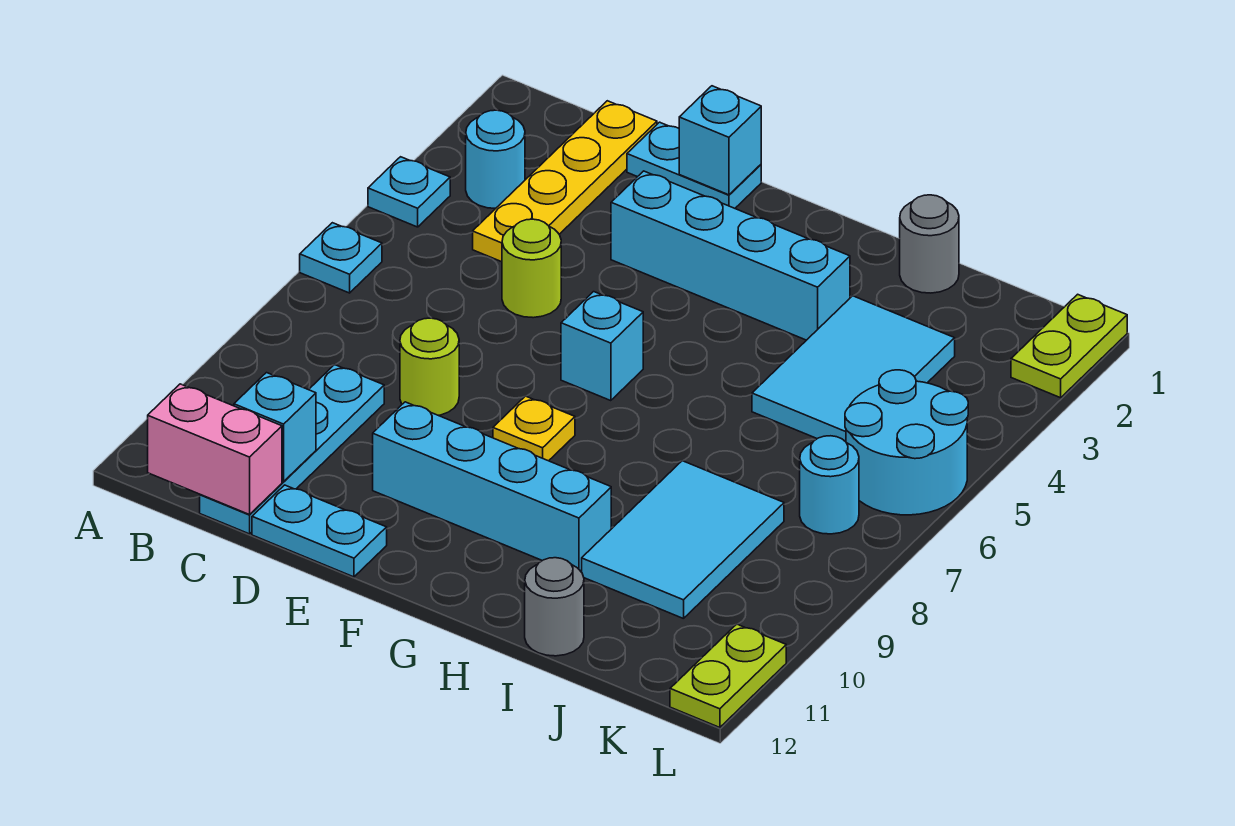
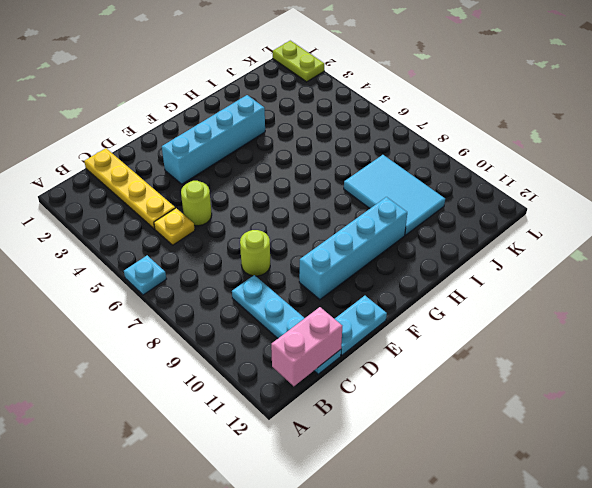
yellow 1x1 plate [154,208,195,245] -> yellow 1x1 plate moved to [493,396,575,461]
none -> cyan 1x1 plate [368,157,450,227]
none -> cyan 1x1 round brick [466,110,525,208]
none -> cyan 1x2 plate [627,122,761,208]

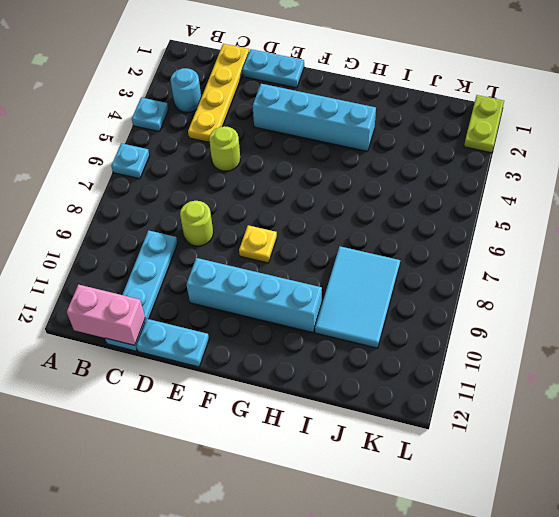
none -> cyan 1x1 brick [561,292,643,401]
none -> grey 1x1 round brick [900,195,959,293]
none -> cyan 2x3 tile [752,296,955,442]

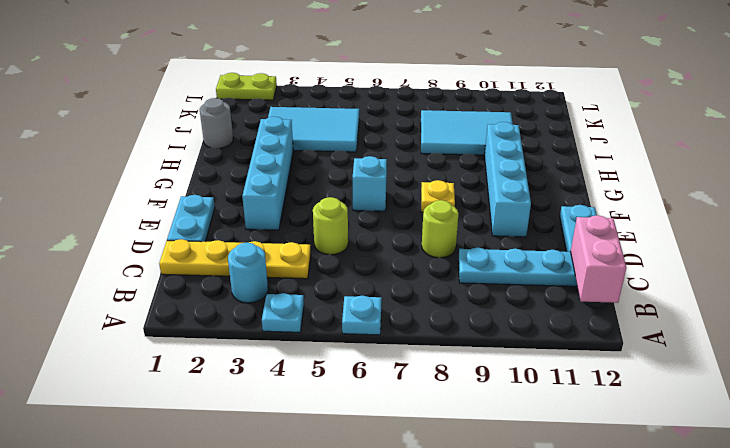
none -> grey 1x1 round brick [525,558,584,656]
none -> cyan 2x2 round brick [845,370,968,515]
none -> cyan 1x1 round brick [800,436,859,534]

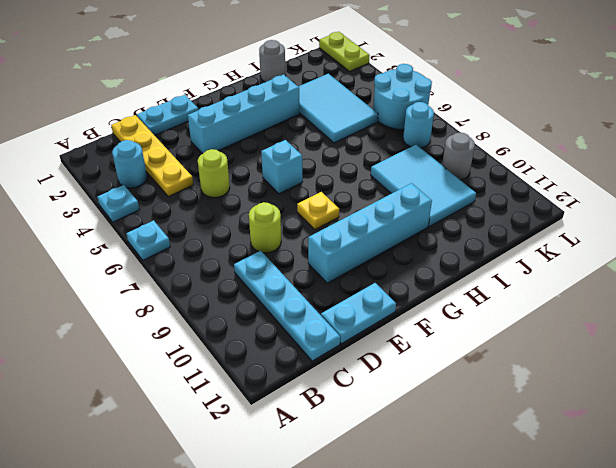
grey 1x1 round brick [442,133,475,180] -> grey 1x1 round brick moved to [525,558,584,656]
none -> lime 1x2 plate [670,624,786,728]
none -> pink 1x2 brick [148,384,282,515]
none -> cyan 1x1 brick [234,373,316,482]

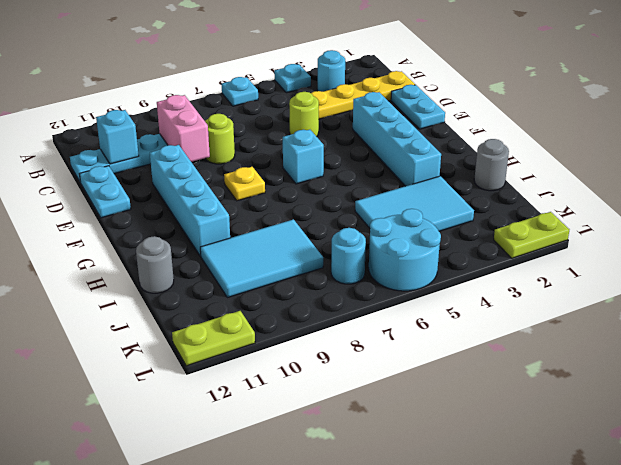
pink 1x2 brick [157,95,210,162] -> pink 1x2 brick moved to [148,384,282,515]
none -> cyan 1x1 brick [679,86,761,195]

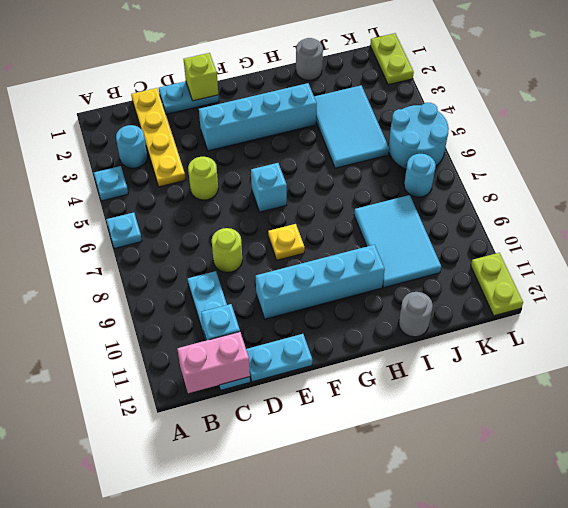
lime 1x1 brick [184,53,218,101] -> cyan 1x1 brick [679,86,761,195]

